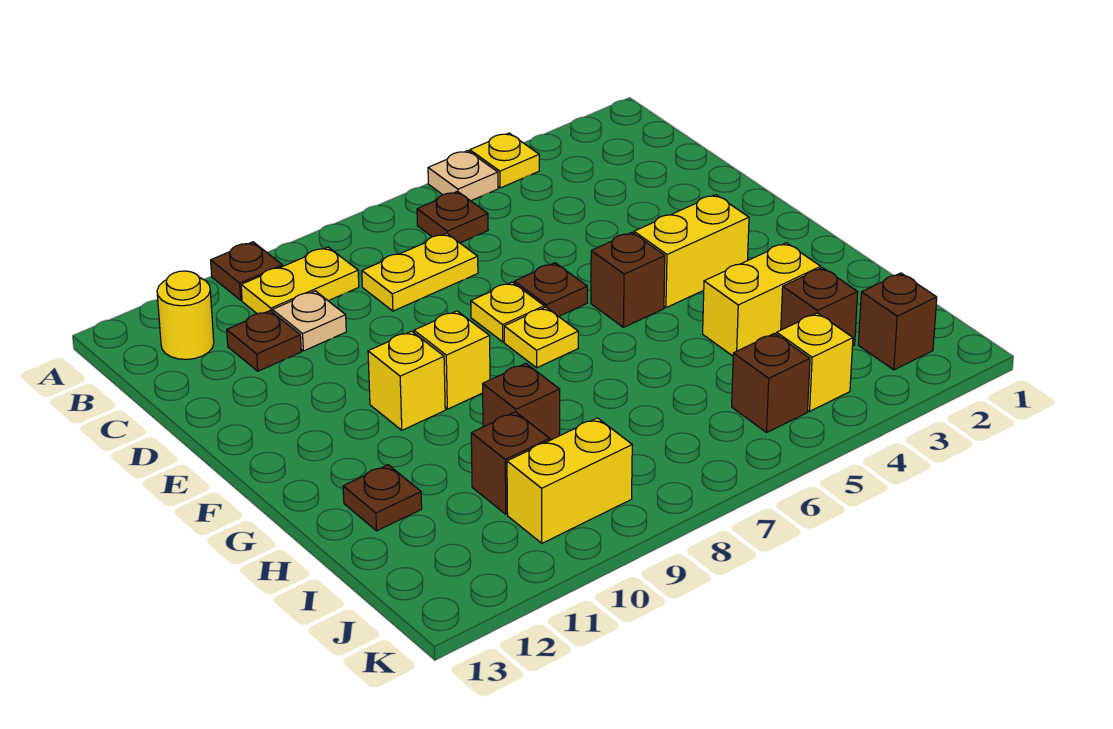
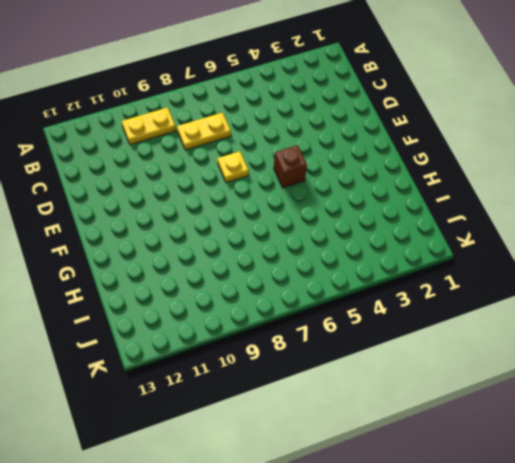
none -> yellow 1x1 plate [470,133,539,188]
none -> tan 1x1 plate [428,151,498,201]
none -> brown 1x1 plate [211,242,283,300]

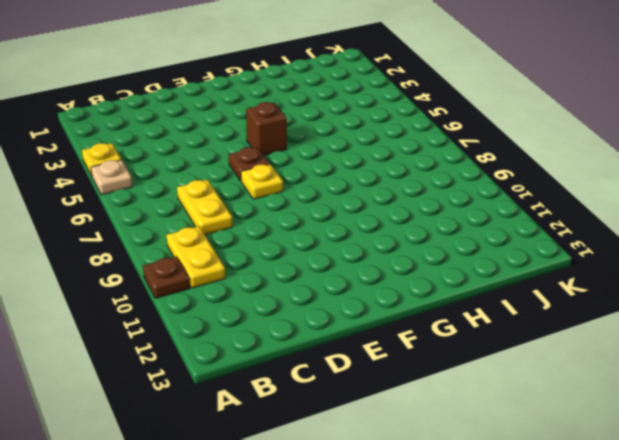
none -> brown 1x1 plate [417,191,488,243]
none -> yellow 1x1 round brick [157,271,214,359]
none -> tan 1x1 plate [272,291,346,351]

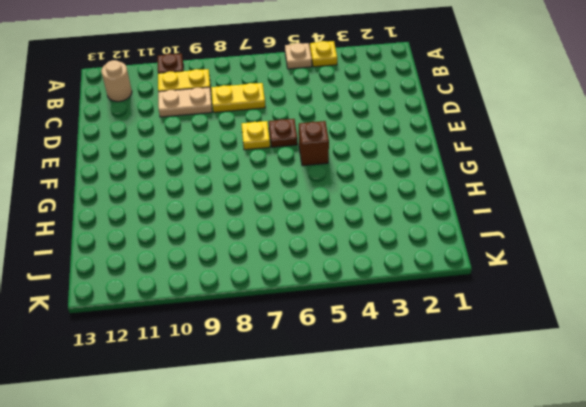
tan 1x1 round brick [101,60,132,102] -> yellow 1x1 round brick [157,271,214,359]
tan 1x2 plate [158,87,212,117] -> tan 1x1 plate [272,291,346,351]
none -> brown 1x1 plate [417,191,488,243]
none -> brown 1x1 plate [227,311,301,371]
none -> yellow 1x2 brick [634,195,749,308]

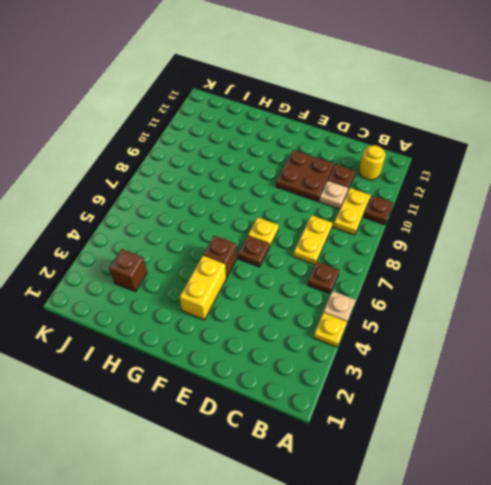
brown 2x2 plate [276,150,334,201] -> none
none -> yellow 1x1 plate [504,307,578,368]
none -> yellow 1x1 brick [414,311,490,409]
none -> yellow 1x1 brick [368,331,445,430]

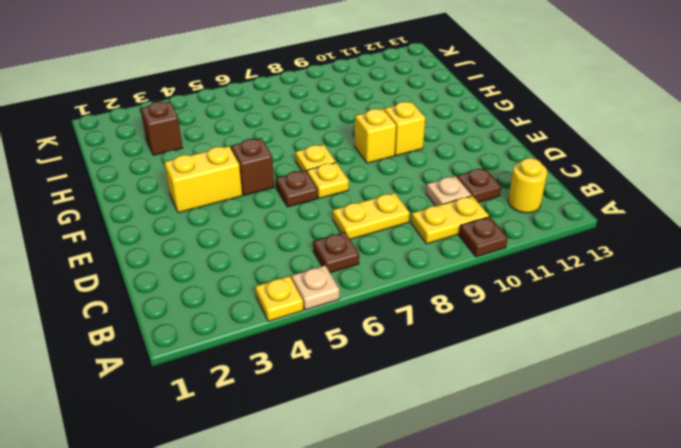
none -> yellow 1x2 brick [703,243,821,356]
none -> brown 1x1 brick [483,364,560,440]
none -> brown 1x1 plate [343,465,422,531]

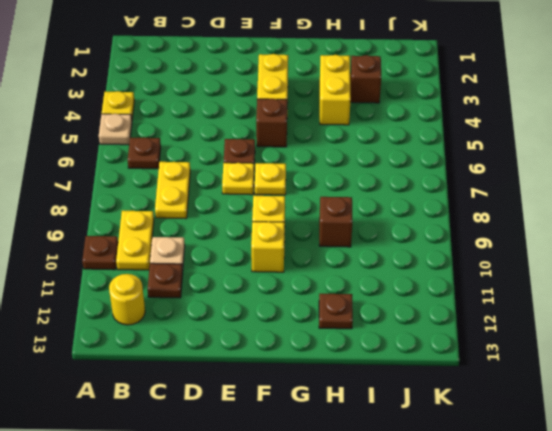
none -> brown 1x1 brick [471,412,550,514]
none -> brown 1x1 brick [858,273,937,370]
none -> yellow 1x1 brick [777,313,853,411]

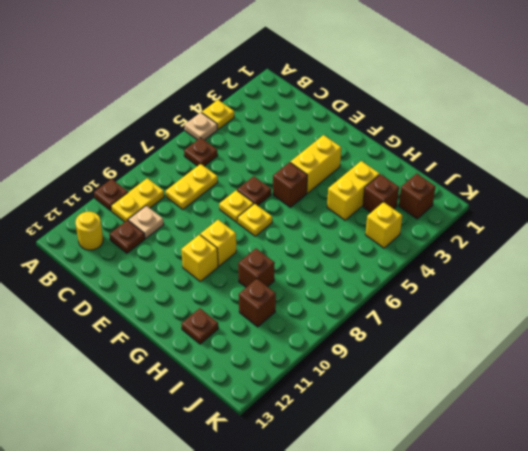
none -> brown 1x1 brick [732,333,810,432]
none -> yellow 1x2 brick [507,418,632,543]

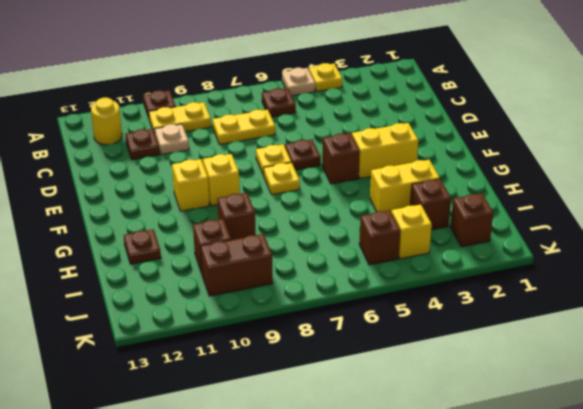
brown 1x2 brick [200,234,273,296] -> yellow 1x2 brick [507,418,632,543]

